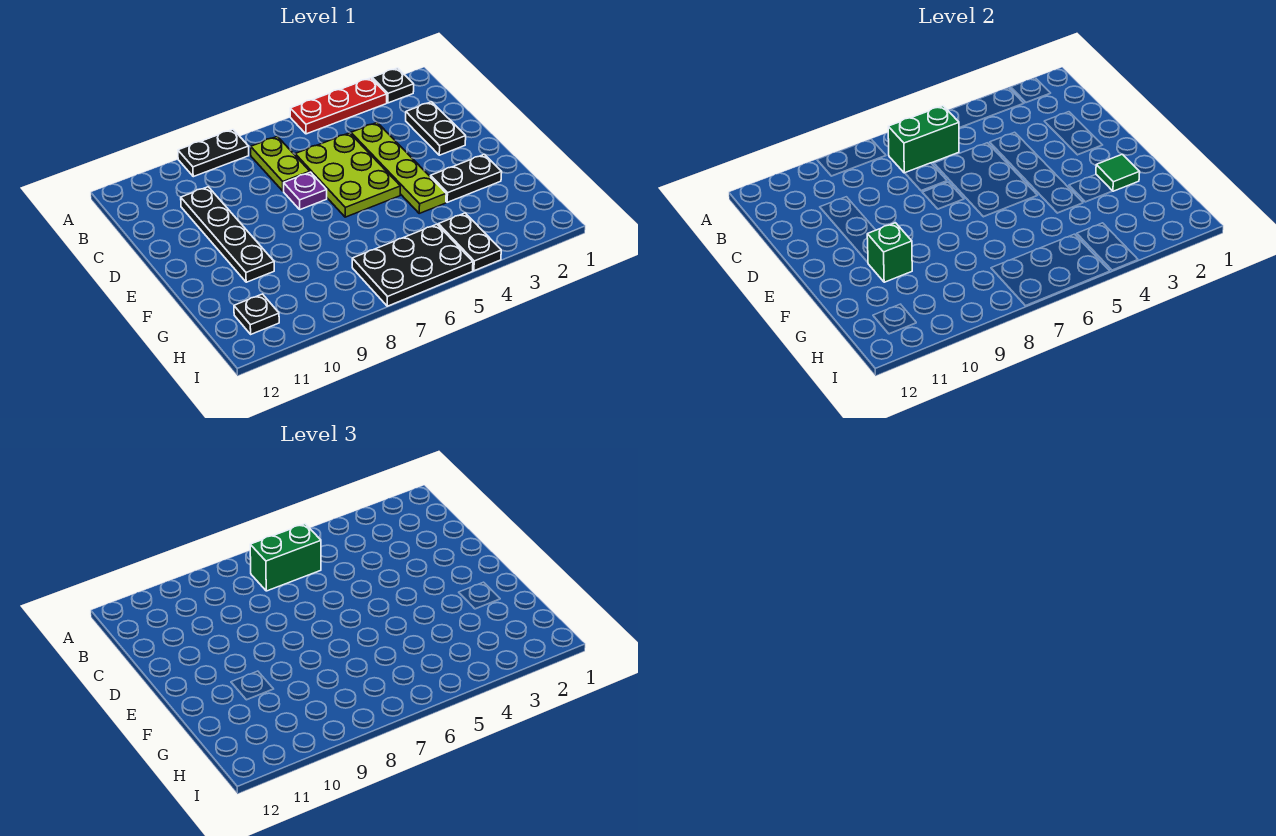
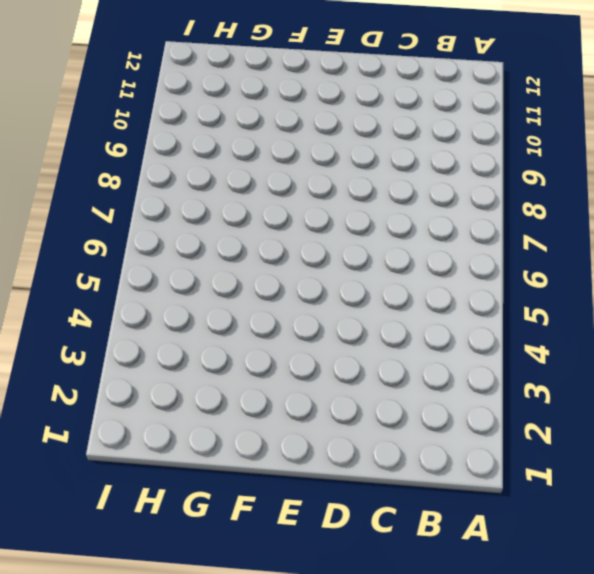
none -> black 1x1 plate [372,68,414,103]
none -> red 1x3 plate [290,78,387,134]
none -> black 1x2 plate [178,129,249,177]

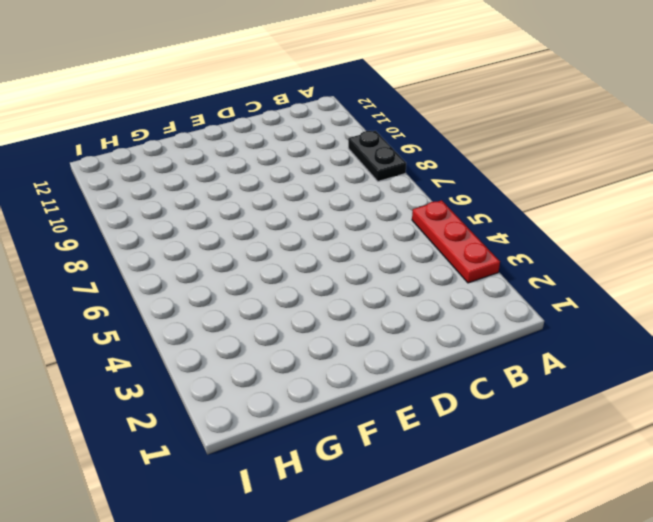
none -> black 1x1 plate [372,68,414,103]
none -> lime 1x2 plate [251,136,310,191]
none -> black 1x2 plate [406,102,466,155]

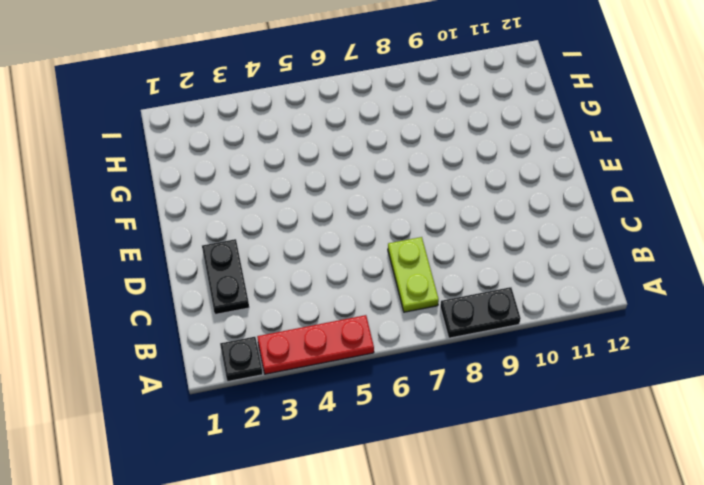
none -> lime 1x4 plate [351,123,446,213]
none -> lime 2x3 plate [295,133,400,217]
none -> black 1x4 plate [181,187,274,282]

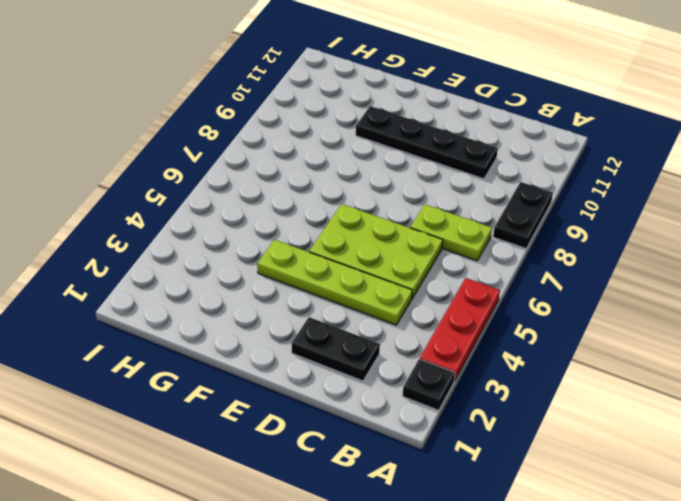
none -> purple 1x1 plate [284,172,327,210]
none -> black 1x2 plate [431,154,502,202]
none -> black 1x2 plate [438,213,501,271]

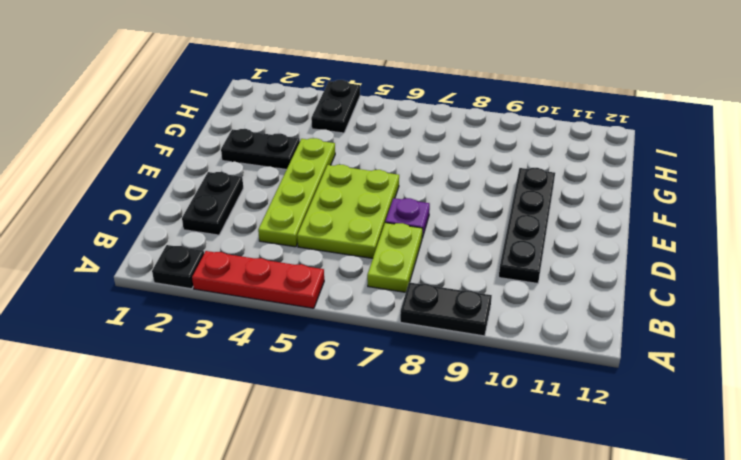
none -> black 2x3 plate [352,224,473,306]
none -> black 1x1 plate [234,294,279,334]
none -> green 1x2 brick [888,106,959,173]

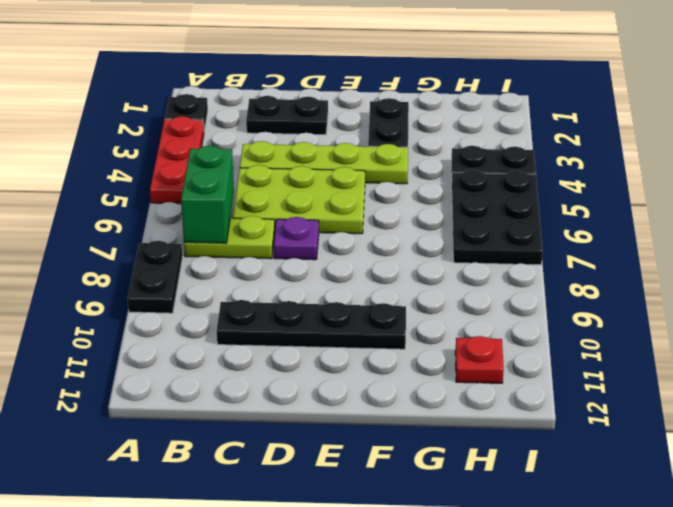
red 1x1 plate [455,336,504,383] -> black 1x1 plate [234,294,279,334]
none -> green 1x1 tile [1096,154,1140,191]
none -> green 1x1 brick [867,223,912,282]
none -> green 1x2 brick [250,524,321,591]

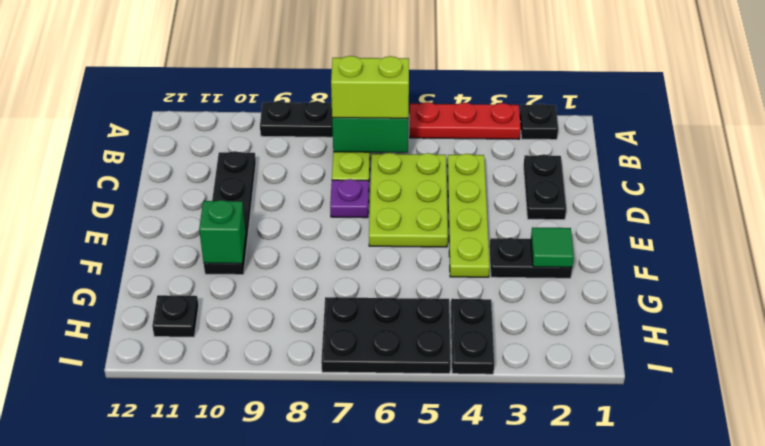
lime 1x2 brick [331,56,409,118] -> green 1x2 brick [250,524,321,591]

